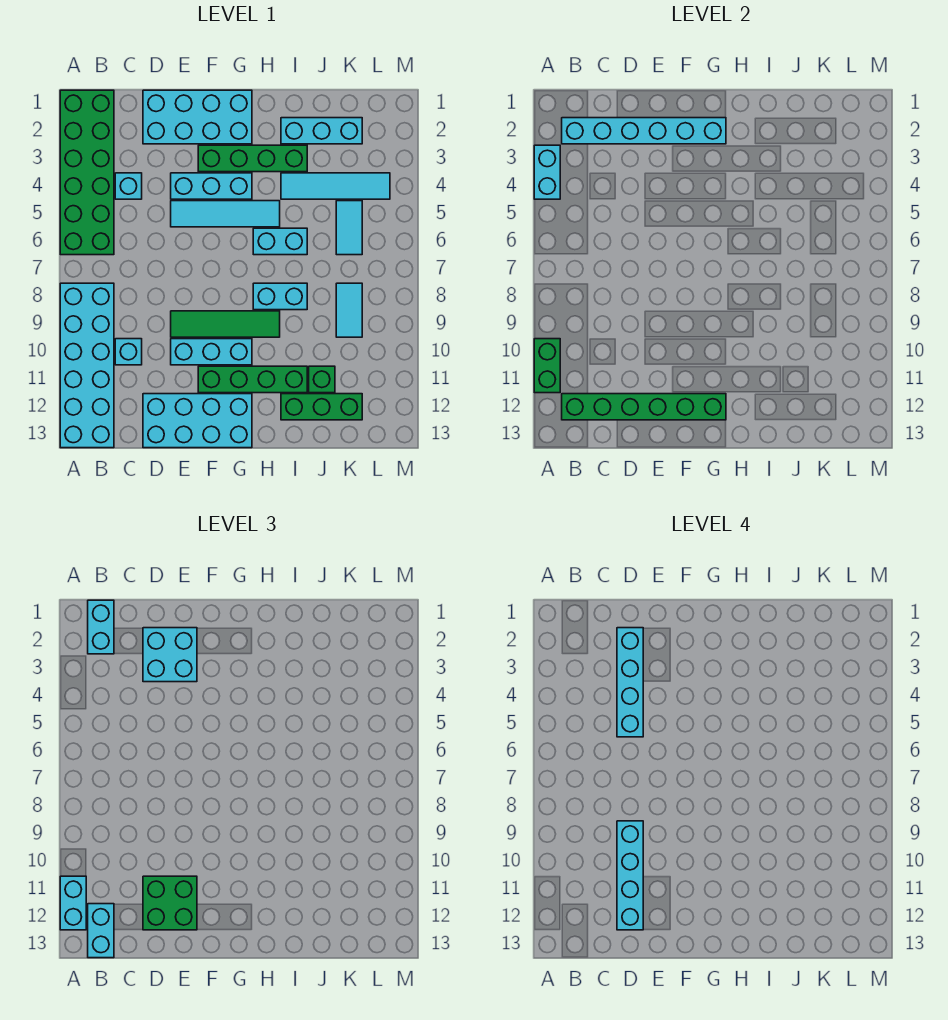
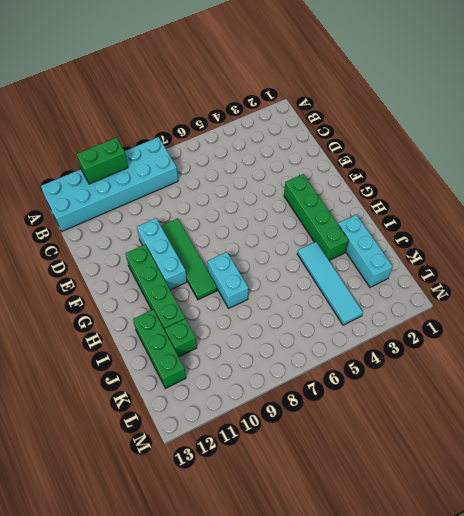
none -> green 2x6 brick [60,90,114,255]
none -> cyan 1x1 brick [115,173,142,199]
none -> cyan 1x1 brick [115,339,142,365]
none -> cyan 2x4 brick [143,90,252,144]

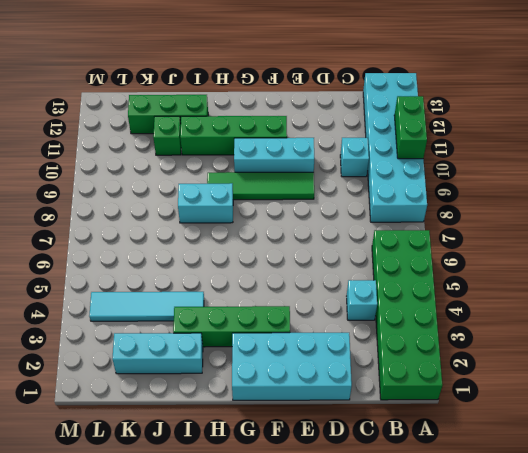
none -> cyan 2x4 brick [143,394,252,448]
none -> cyan 1x3 brick [171,173,252,199]
none -> cyan 1x4 tile [171,201,280,227]
none -> cyan 1x2 brick [253,228,307,255]

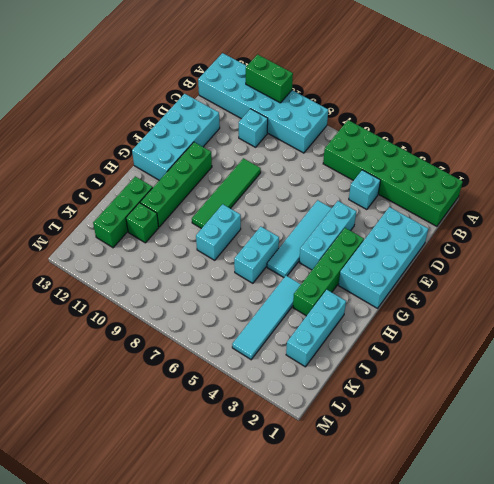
none -> cyan 1x3 brick [171,339,252,365]
none -> cyan 1x2 tile [336,201,362,255]
none -> cyan 1x2 tile [336,283,362,337]
none -> cyan 1x2 brick [534,145,560,199]

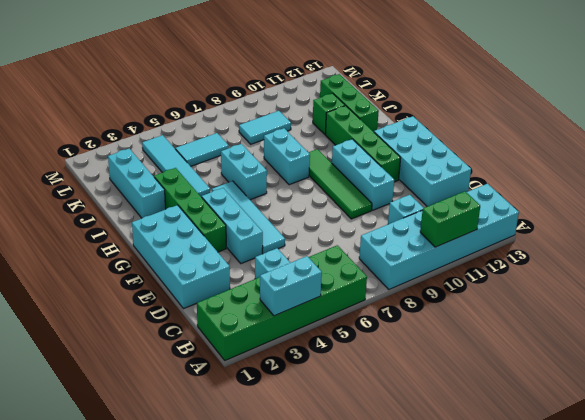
none -> cyan 1x6 brick [562,118,726,144]
none -> green 1x6 brick [562,394,726,420]
none -> cyan 1x2 brick [60,876,86,930]
none -> cyan 1x2 brick [88,600,114,654]

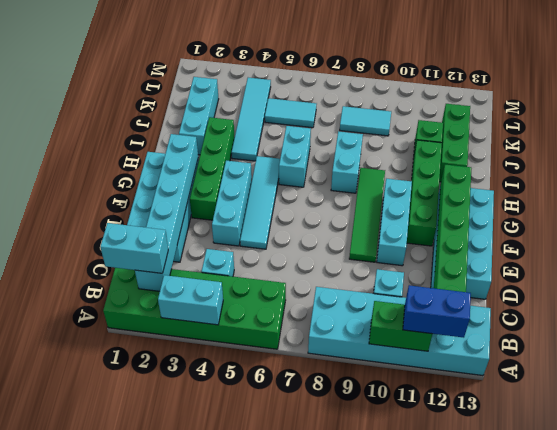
blue 1x2 brick [403,285,471,338] -> cyan 1x2 brick [60,876,86,930]
none -> cyan 1x2 brick [88,904,114,958]
none -> cyan 2x2 brick [143,628,197,682]
none -> green 2x2 brick [143,876,197,930]
none -> cyan 1x4 brick [617,628,643,737]

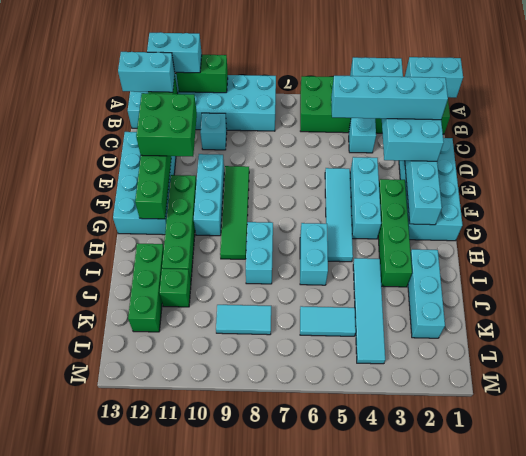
none -> cyan 1x4 brick [617,821,643,930]

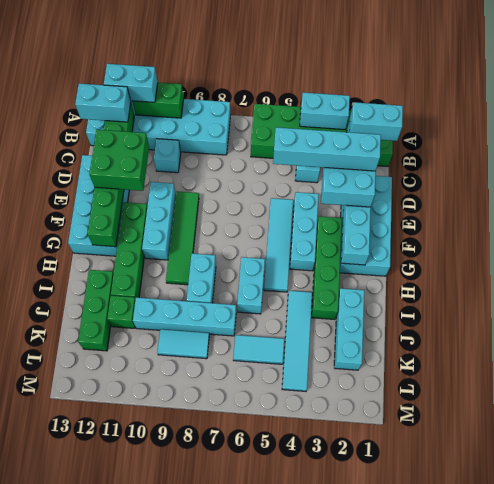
cyan 1x4 brick [133,297,236,336] -> cyan 1x4 brick moved to [617,821,643,930]

